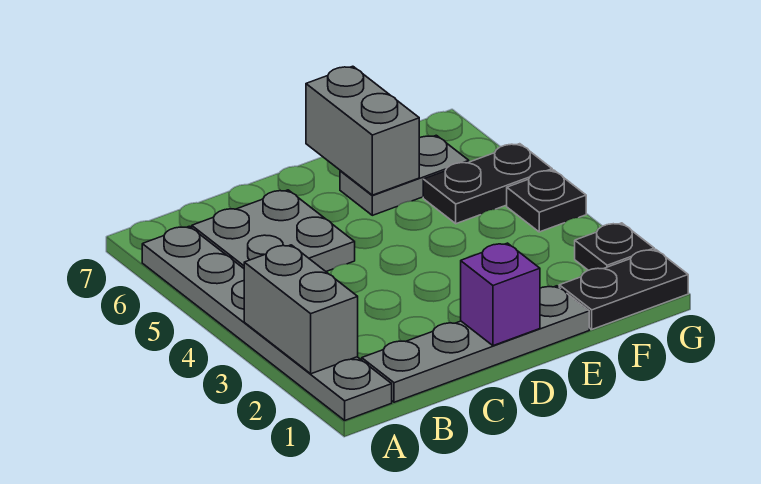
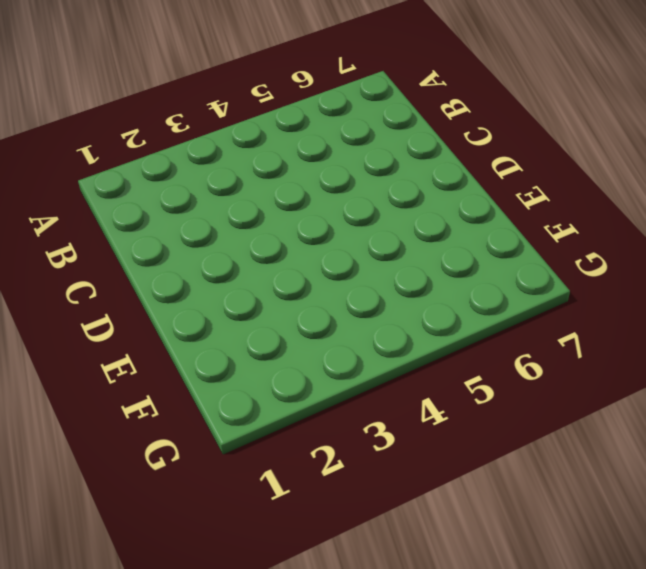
none -> grey 1x6 plate [142,226,392,420]
none -> grey 1x4 plate [362,286,589,402]

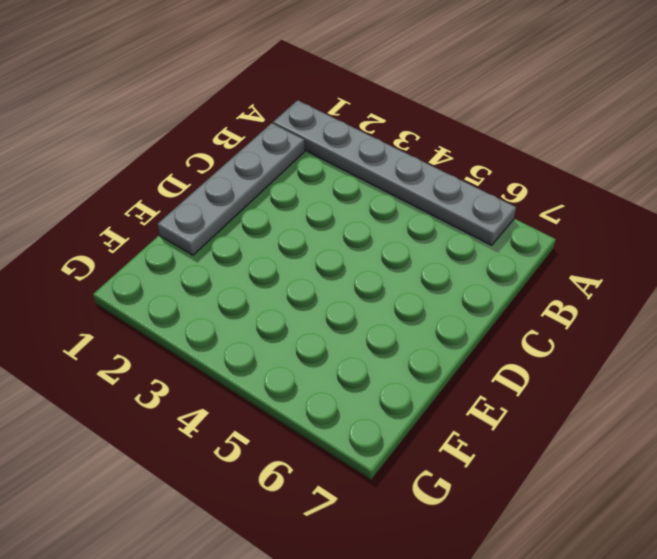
none -> grey 2x2 plate [192,190,355,271]
none -> grey 1x2 plate [340,135,469,215]

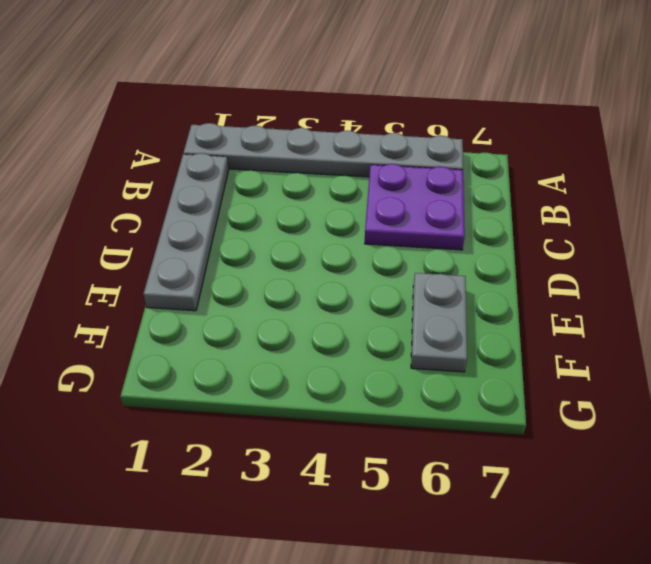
purple 2x2 plate [365,164,465,250] -> grey 2x2 plate [192,190,355,271]
none -> black 1x2 plate [559,249,688,329]
none -> black 1x2 plate [423,144,552,224]

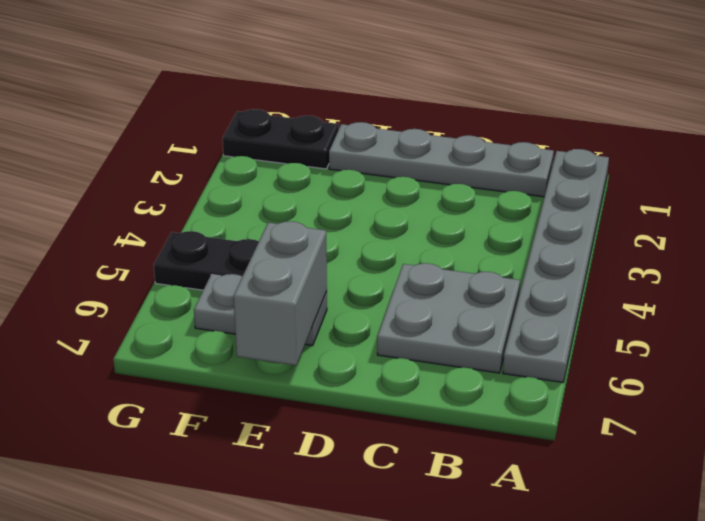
none -> black 1x1 plate [575,223,654,270]
none -> black 1x1 plate [507,170,586,232]

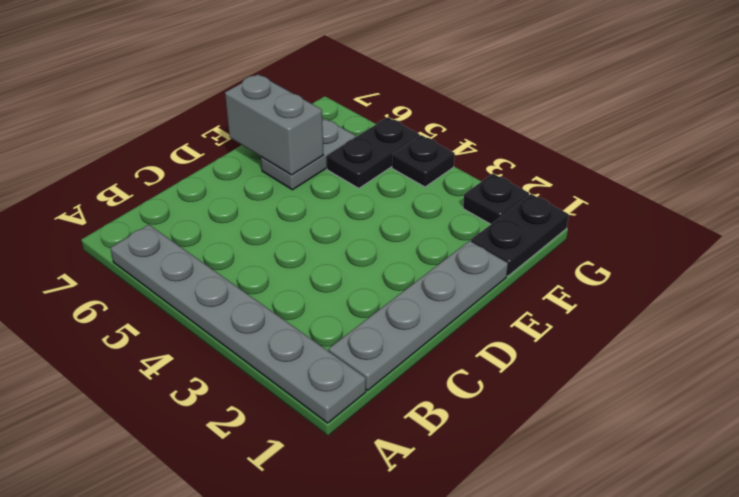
none -> grey 2x2 plate [192,190,355,271]
none -> grey 1x2 brick [244,245,358,374]

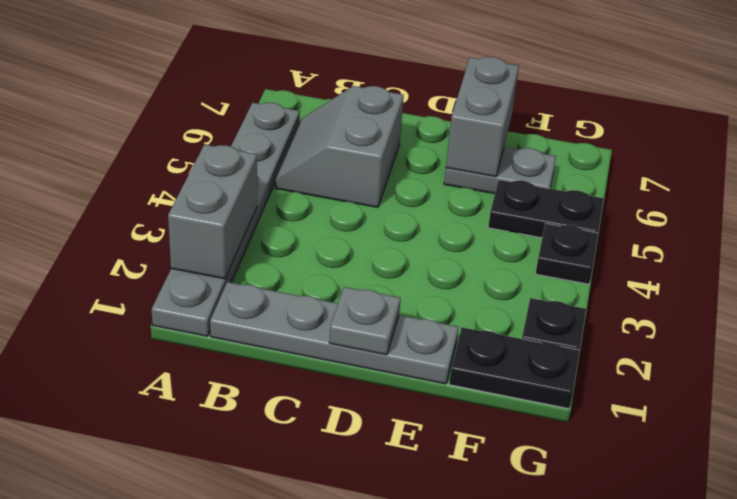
grey 2x2 slope [275,86,404,207] -> grey 2x2 plate [192,190,355,271]
grey 1x1 plate [329,287,401,355] -> purple 1x1 brick [461,243,540,346]

